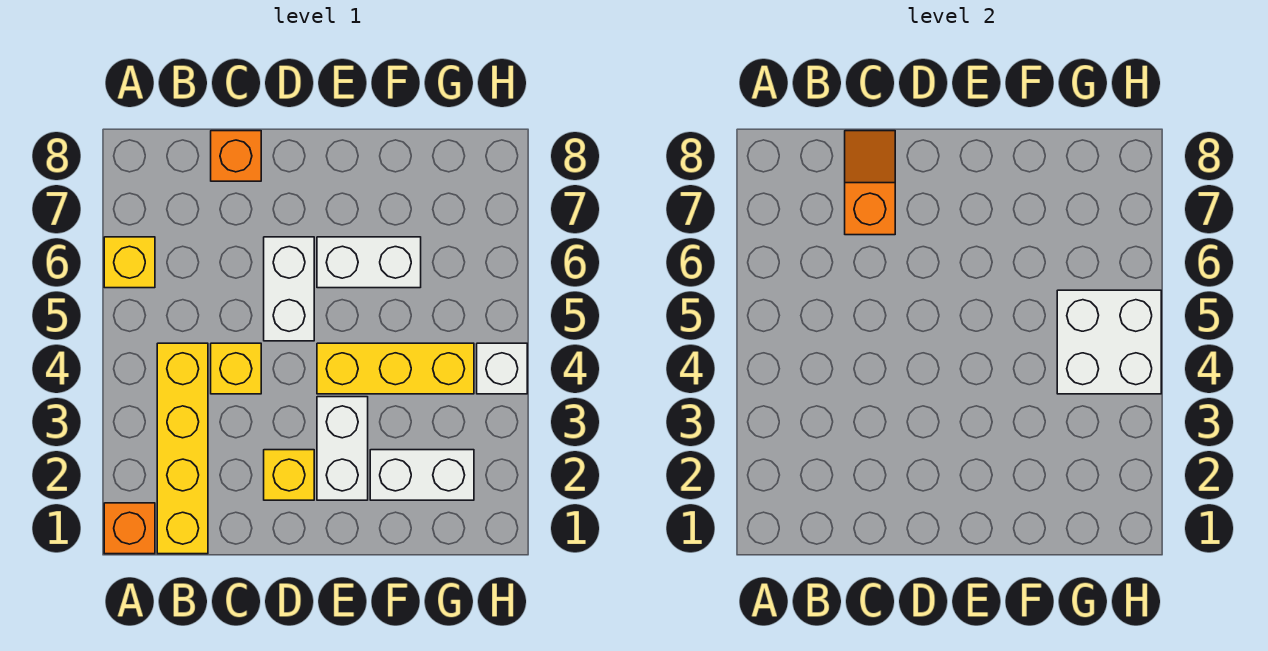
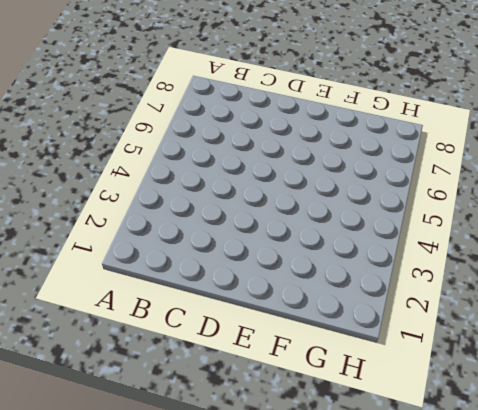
none -> orange 1x1 brick [104,503,155,554]
none -> yellow 1x1 brick [104,237,155,288]
none -> yellow 1x4 brick [157,343,208,554]

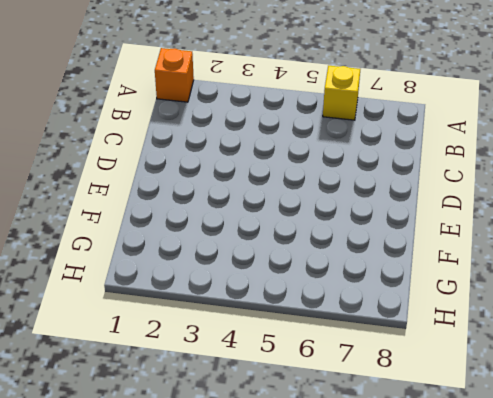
none -> yellow 1x4 brick [157,343,208,554]
none -> yellow 1x1 brick [211,343,261,394]
none -> orange 1x1 brick [211,131,261,181]

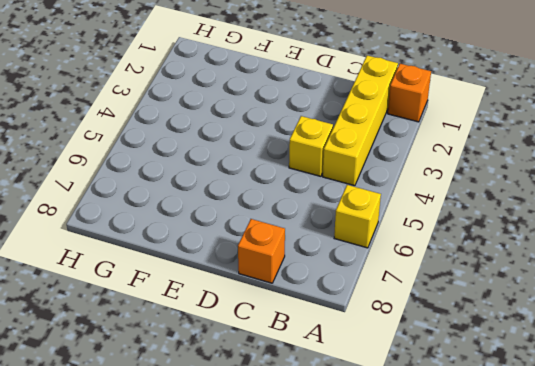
none -> yellow 1x1 brick [264,450,314,500]
none -> white 1x2 brick [264,237,314,341]
none -> white 1x2 brick [317,397,368,500]

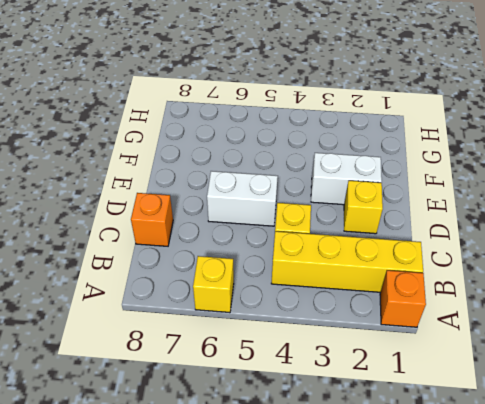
none -> yellow 1x3 brick [317,343,474,394]
none -> white 1x2 brick [317,237,421,288]
none -> white 1x2 brick [370,450,474,500]

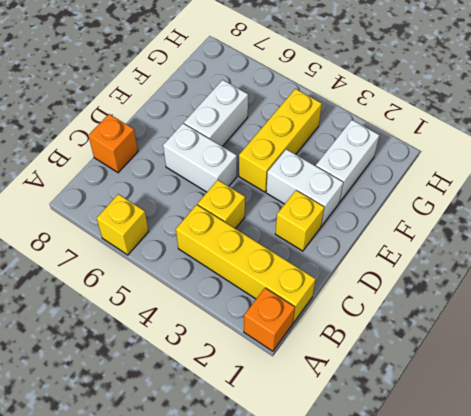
none -> white 1x1 brick [477,343,527,394]
none -> orange 1x2 slope [845,131,895,235]
none -> white 2x2 brick [1057,290,1161,394]

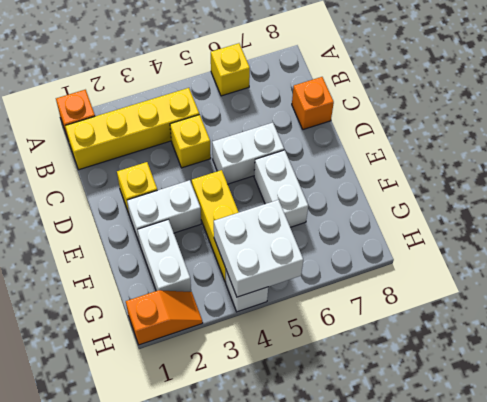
orange 1x2 slope [126,290,203,345] -> orange 1x2 slope moved to [845,131,895,235]

